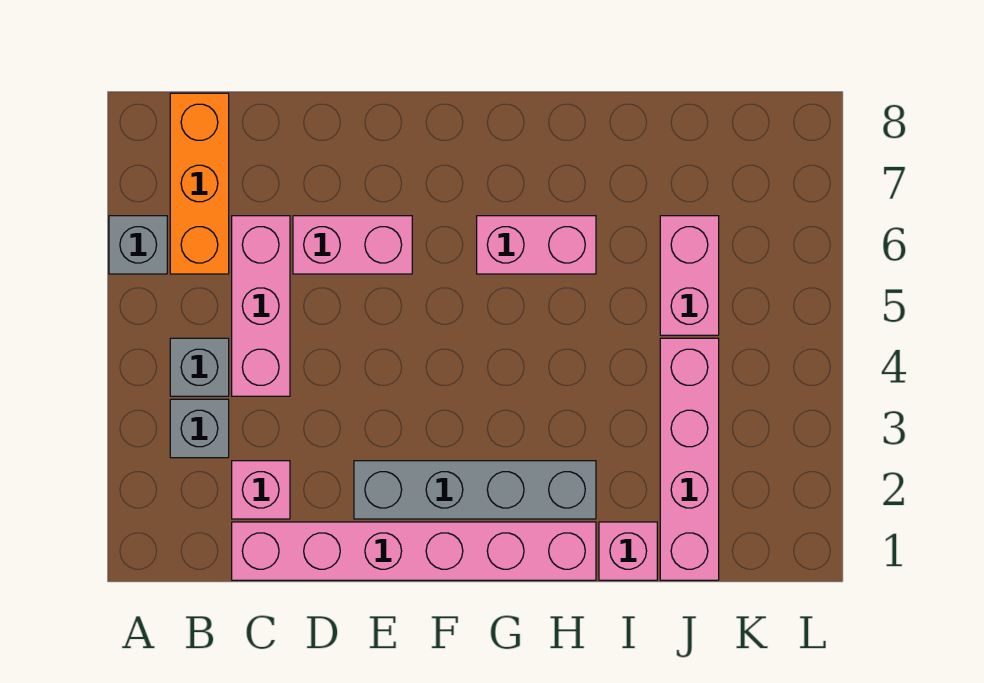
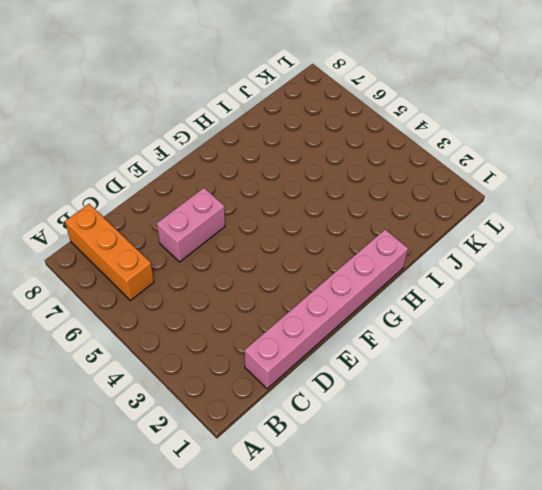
none -> grey 1x1 brick [109,216,167,274]
none -> grey 1x1 brick [170,399,229,458]
none -> grey 1x1 brick [170,338,229,396]

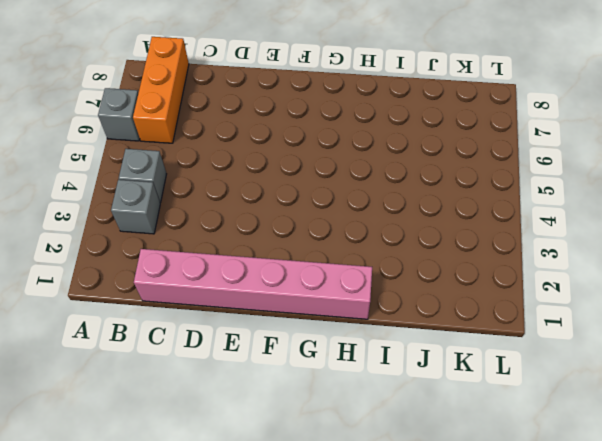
none -> pink 1x1 brick [232,461,290,519]
none -> pink 1x3 brick [232,216,290,396]
none -> pink 1x2 brick [293,216,412,274]

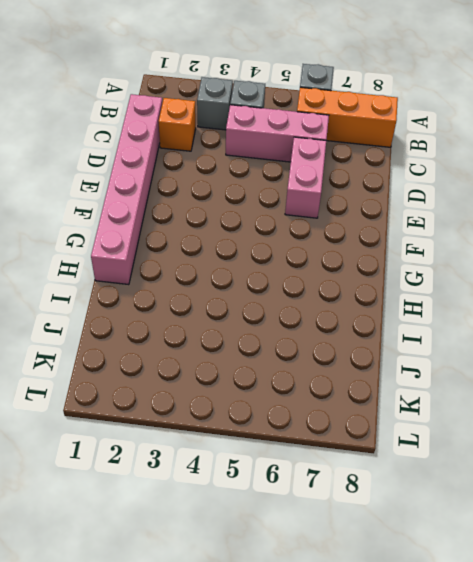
orange 1x1 brick [158,98,196,151] -> pink 1x1 brick [232,461,290,519]
none -> grey 1x4 brick [354,461,596,519]
none -> pink 1x2 brick [477,216,596,274]
none -> pink 1x1 brick [599,522,657,580]

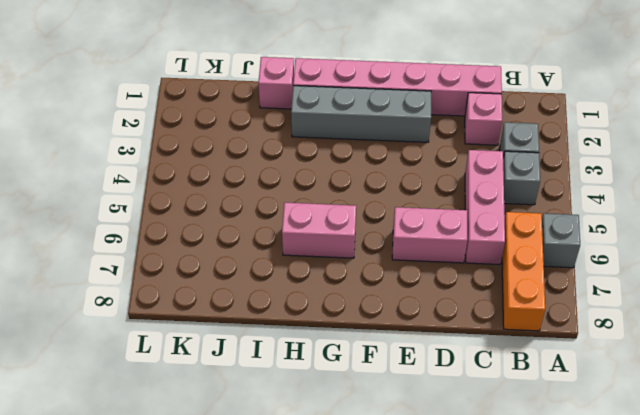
none -> pink 1x4 brick [660,338,719,580]
none -> pink 1x2 brick [660,216,719,335]

